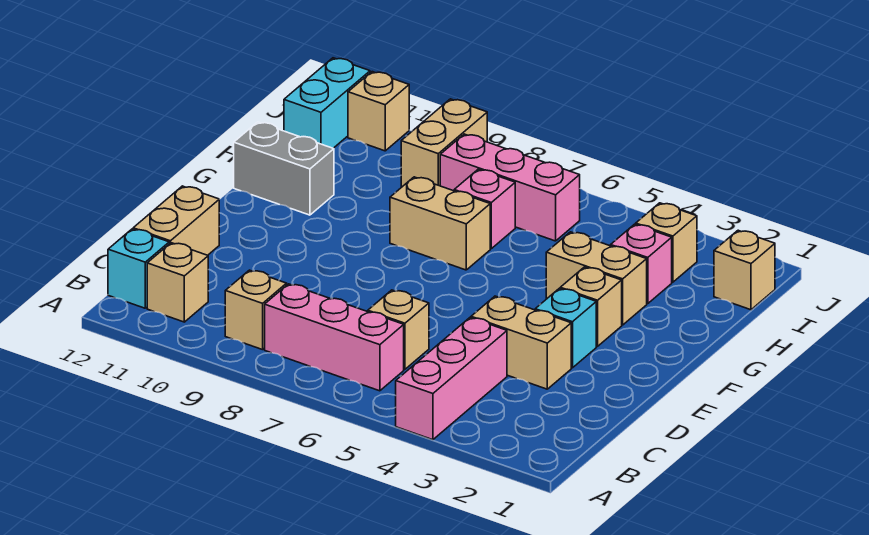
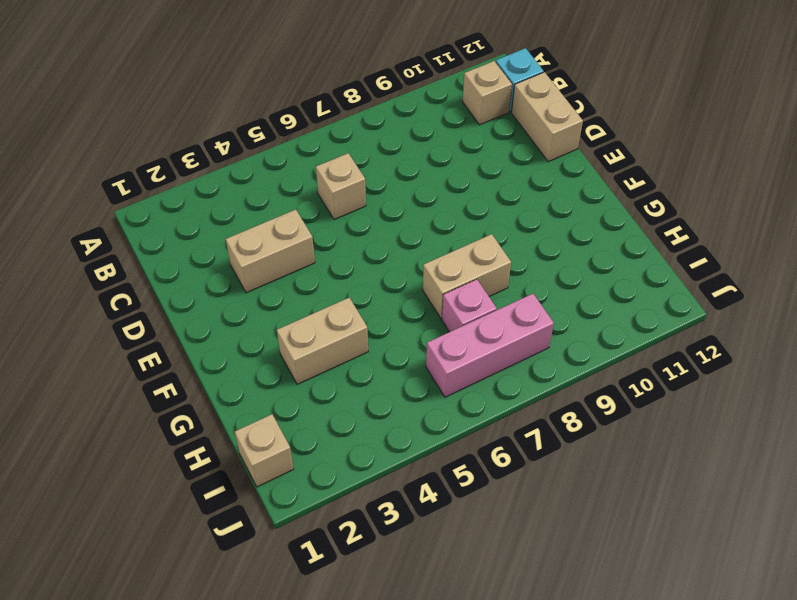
none -> pink 1x3 brick [396,318,507,440]
none -> pink 1x3 brick [265,284,404,391]
none -> tan 1x1 brick [225,270,287,350]

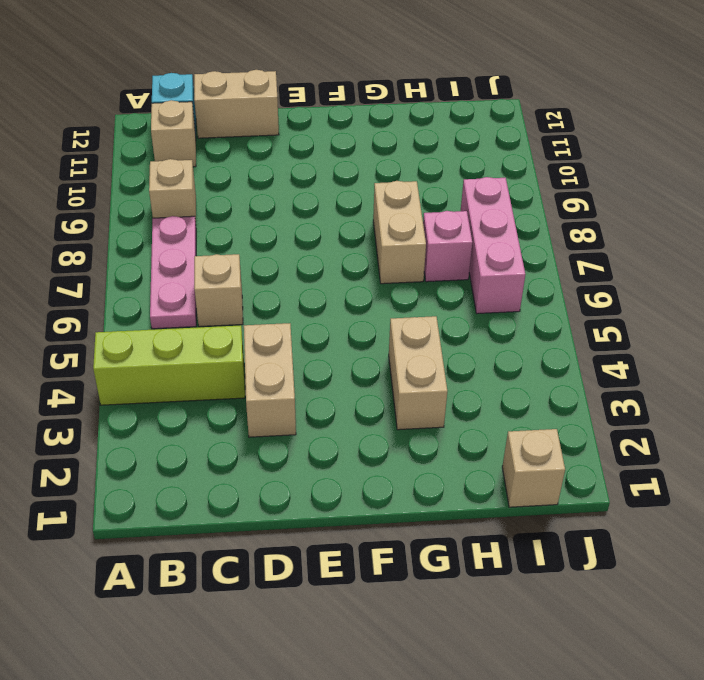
lime 1x3 brick [93,325,245,405] -> pink 1x3 brick [396,318,507,440]
pink 1x3 plate [150,216,196,329] -> pink 1x3 brick [265,284,404,391]
none -> cyan 1x1 brick [535,288,596,368]
none -> tan 1x1 brick [560,267,622,346]
none -> grey 1x2 brick [234,122,334,215]

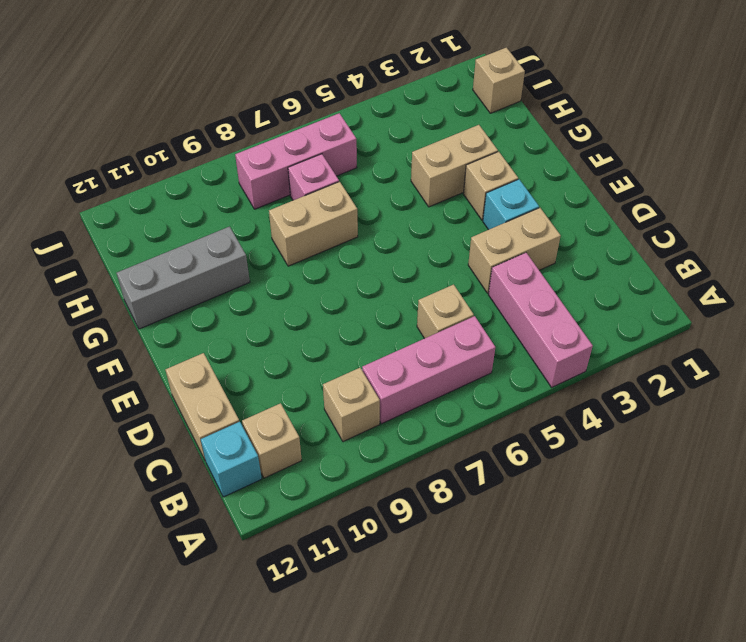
grey 1x3 brick [117,227,250,329] -> grey 1x2 brick [234,122,334,215]
none -> pink 1x1 brick [611,224,672,304]
none -> tan 1x1 brick [636,203,697,282]
none -> tan 1x2 brick [401,99,487,187]

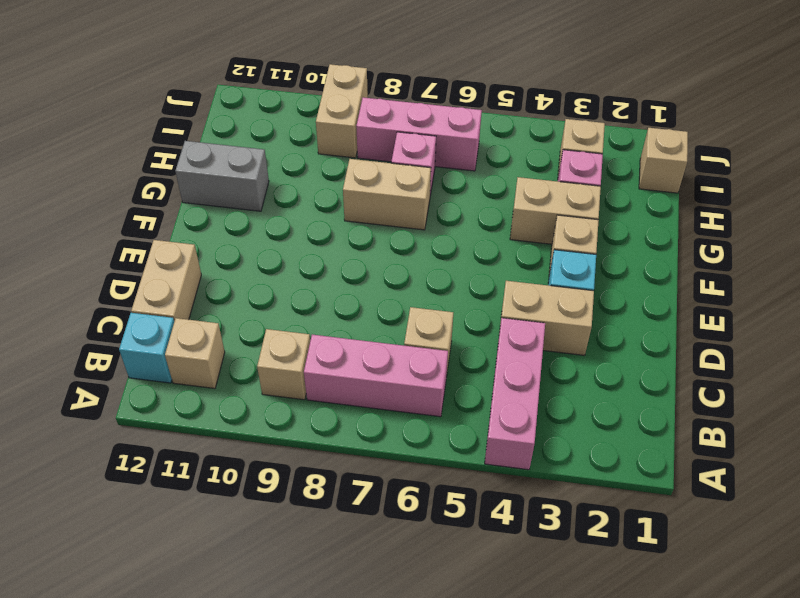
none -> cyan 1x2 brick [284,58,370,148]
none -> tan 1x1 brick [348,72,409,151]

